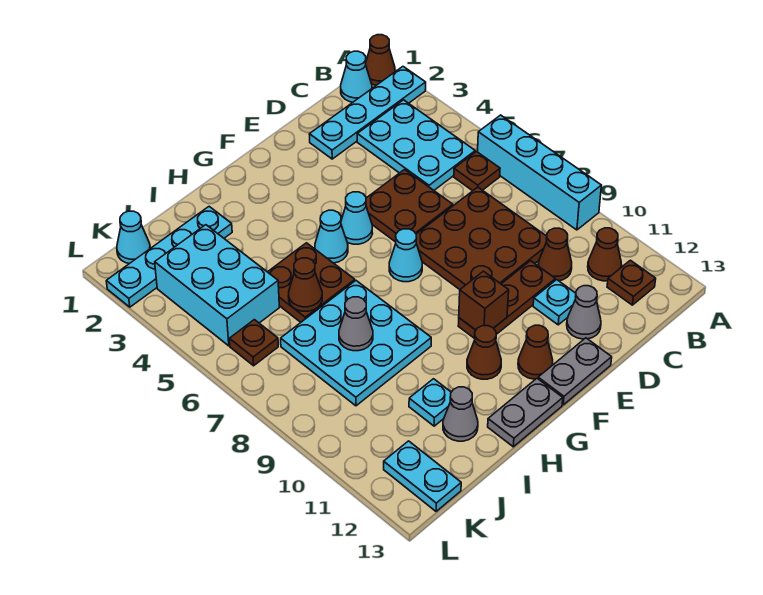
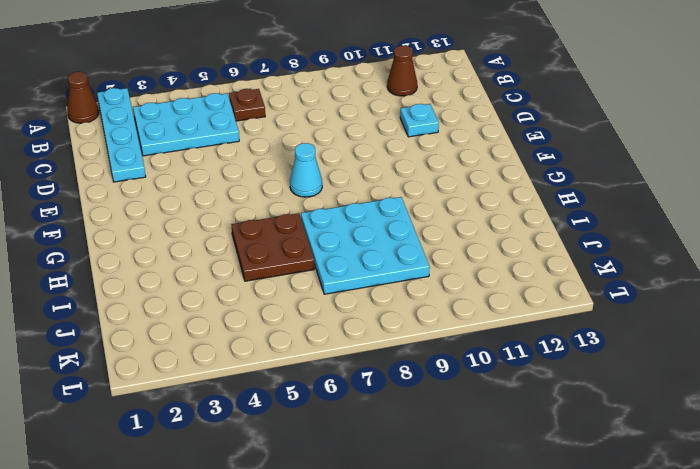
none -> cyan 1x4 brick [478,115,601,230]
none -> cyan 1x1 cone [341,51,372,102]
none -> brown 1x1 plate [607,260,656,305]
none -> brown 3x3 plate [416,187,547,289]

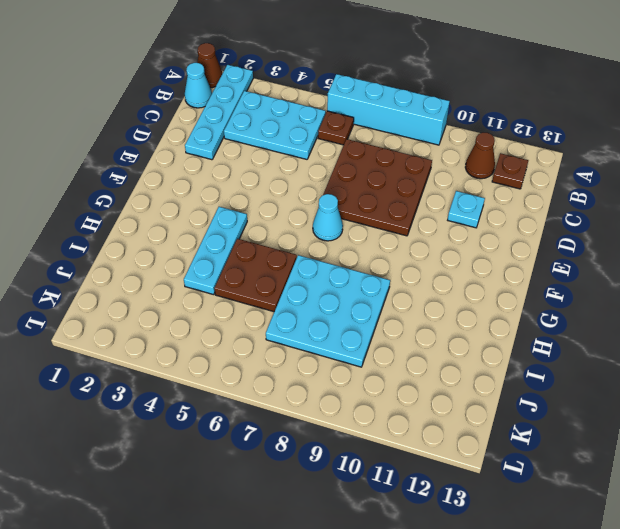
cyan 1x3 plate [184,207,247,295] -> none
none -> brown 1x1 cone [538,228,572,281]
none -> brown 2x2 plate [366,170,453,242]
none -> brown 1x3 plate [458,261,555,339]
none -> grey 1x1 cone [567,286,601,339]

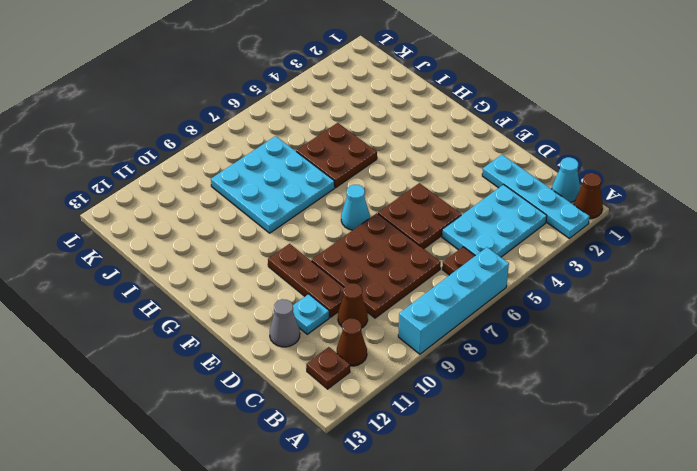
none -> grey 1x2 plate [538,338,612,405]
none -> cyan 1x1 cone [341,192,373,244]
none -> brown 1x1 cone [518,325,553,379]
none -> cyan 1x1 cone [315,210,348,263]

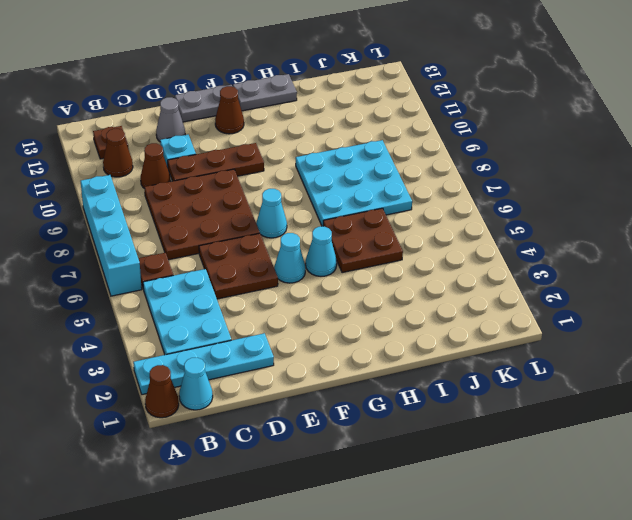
none -> brown 1x1 cone [467,326,501,379]
none -> cyan 1x4 plate [106,207,232,307]
none -> cyan 1x1 plate [409,379,451,426]
none -> grey 1x1 cone [443,387,478,441]

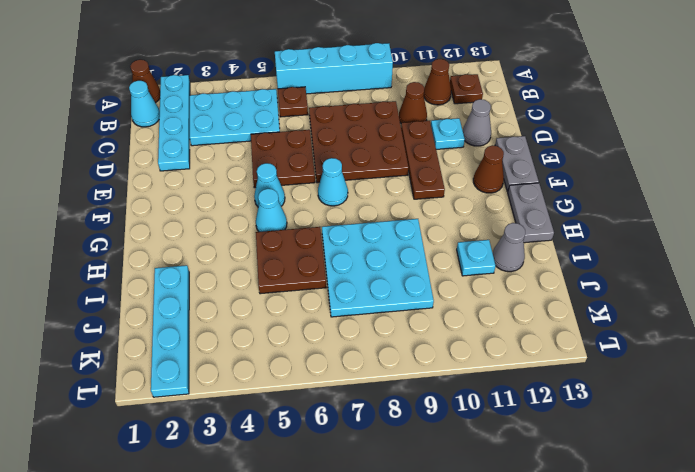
none -> brown 1x1 cone [467,326,501,379]
none -> cyan 2x3 brick [155,225,279,346]
none -> cyan 1x1 cone [117,211,150,264]
none -> brown 1x1 plate [230,320,278,366]

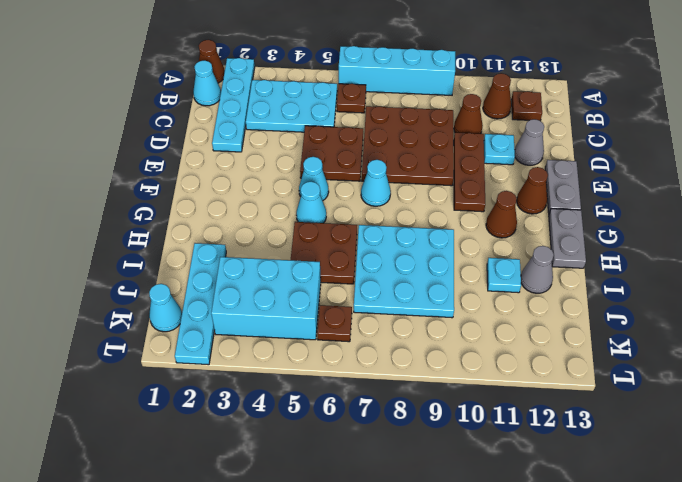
none -> cyan 1x2 plate [384,441,461,511]
none -> brown 1x1 brick [459,271,509,330]
none -> brown 1x1 cone [289,258,322,311]
none -> grey 1x1 cone [339,297,373,351]

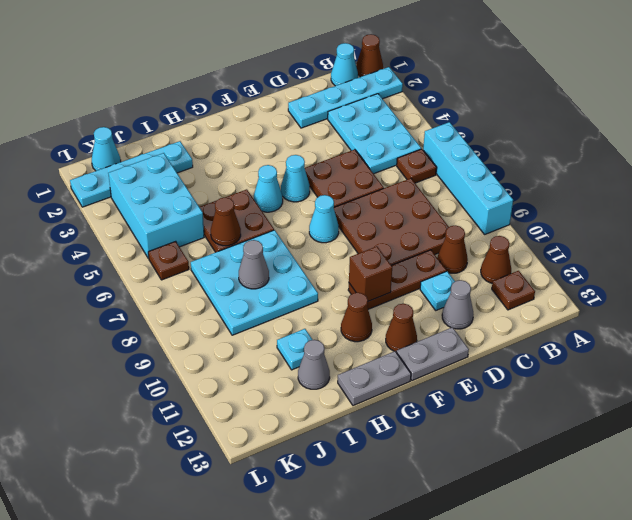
none -> cyan 1x2 plate [384,441,461,511]

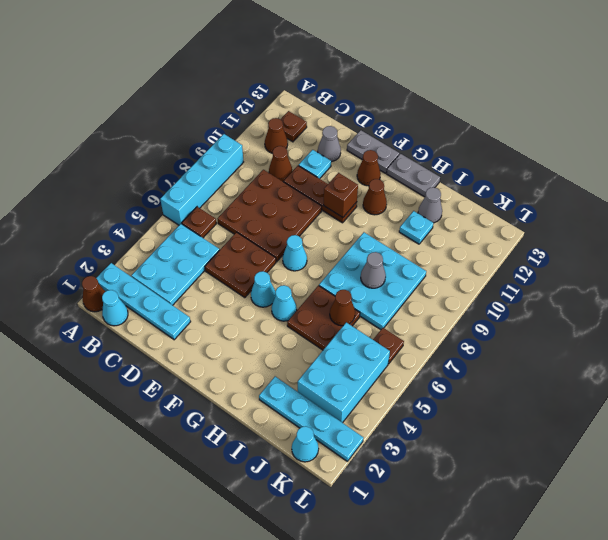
none -> cyan 1x2 plate [384,441,461,511]

